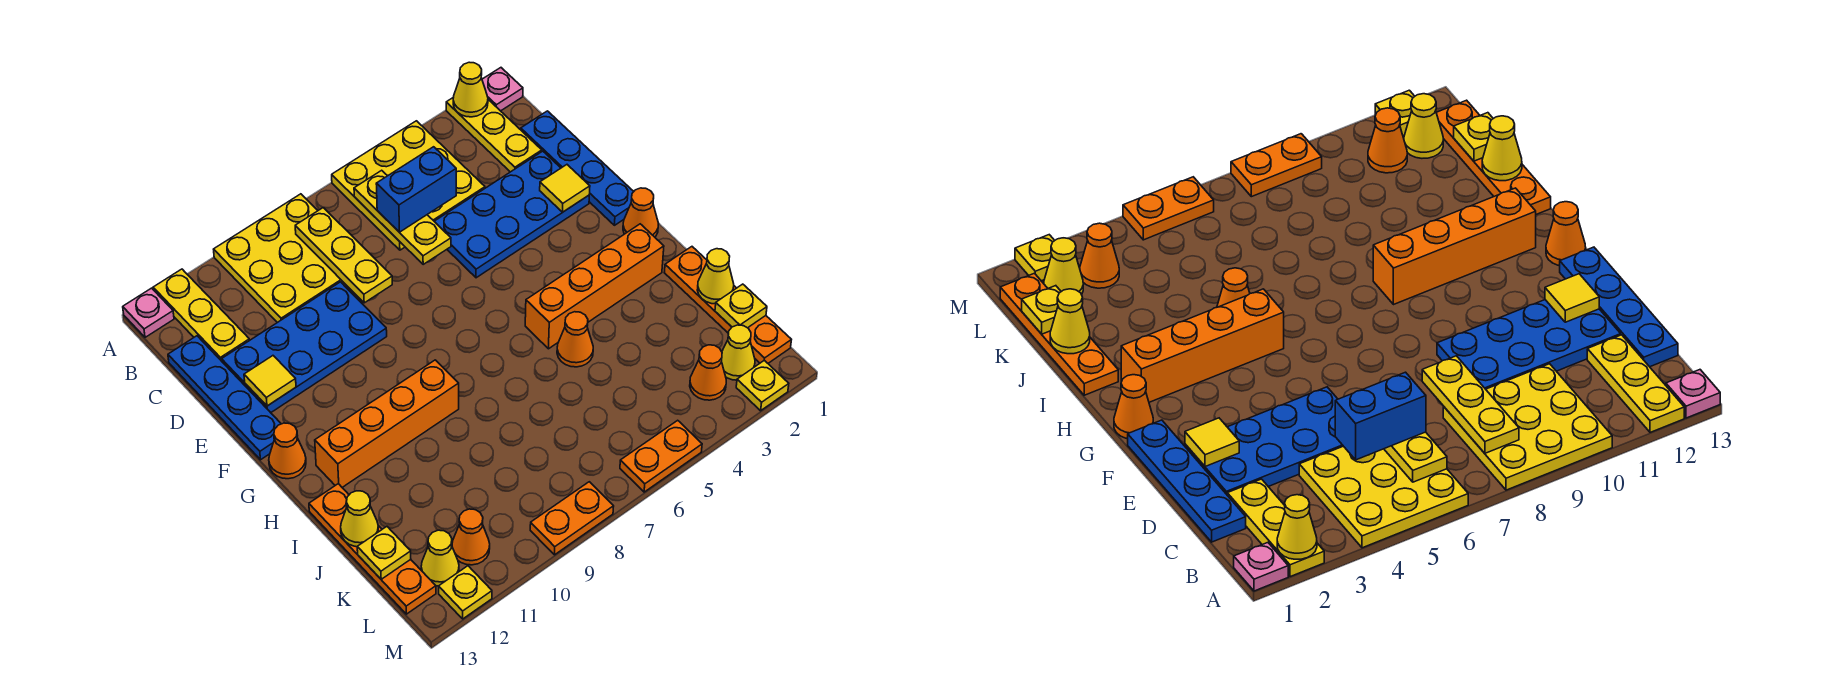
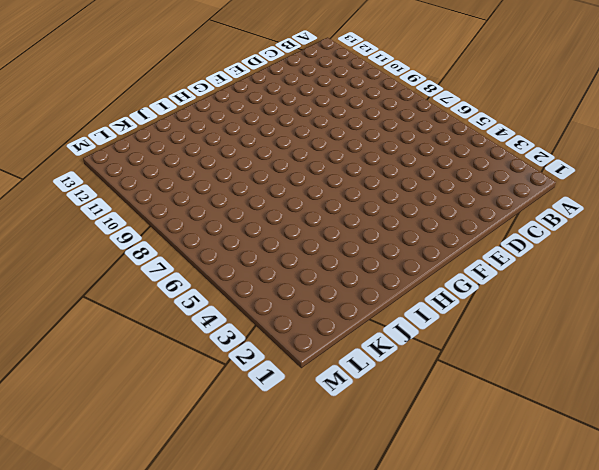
none -> pink 1x1 plate [482,68,523,111]
none -> yellow 1x3 plate [446,97,542,172]
none -> yellow 3x3 plate [332,121,485,250]
none -> yellow 3x3 plate [214,194,346,323]

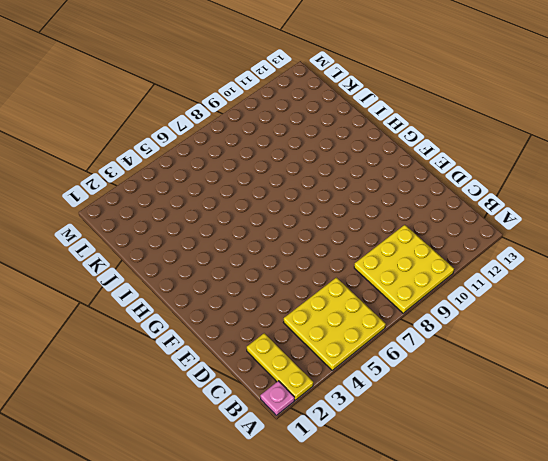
none -> yellow 1x3 plate [153,269,250,361]
none -> pink 1x1 plate [123,288,174,337]
none -> blue 1x4 plate [521,111,634,225]
none -> blue 1x4 plate [168,336,281,460]

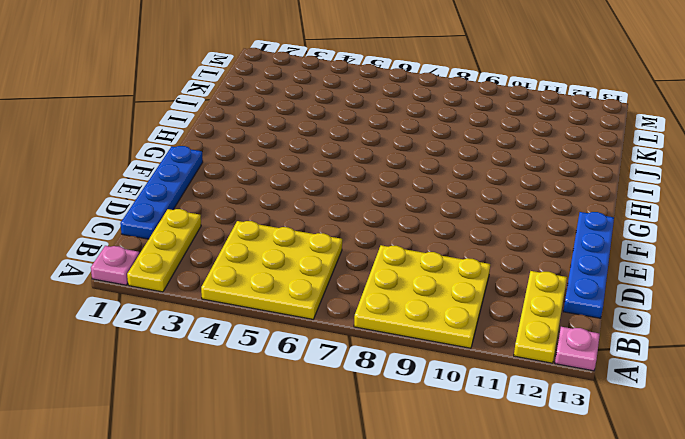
none -> blue 2x4 plate [434,151,589,278]
none -> blue 2x4 plate [222,282,387,413]
none -> orange 1x1 cone [623,188,659,237]
none -> orange 1x1 cone [269,423,306,479]

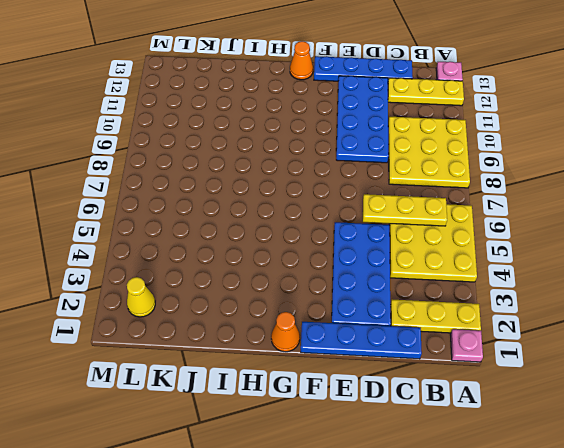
none -> orange 1x4 brick [525,224,664,349]
none -> orange 1x4 brick [315,360,459,487]
none -> orange 1x4 plate [664,247,791,363]
none -> orange 1x1 cone [557,312,593,367]

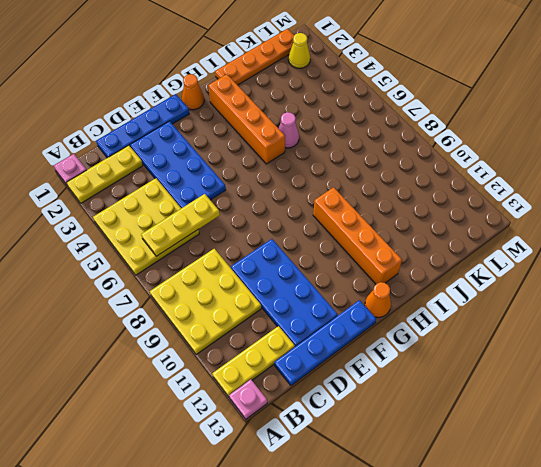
pink 1x1 cone [278,112,299,148] -> orange 1x1 cone [557,312,593,367]
none -> orange 1x4 plate [309,484,436,614]
none -> orange 1x1 cone [690,345,726,400]
none -> orange 1x1 cone [452,509,490,565]
none -> yellow 1x1 cone [421,530,459,586]

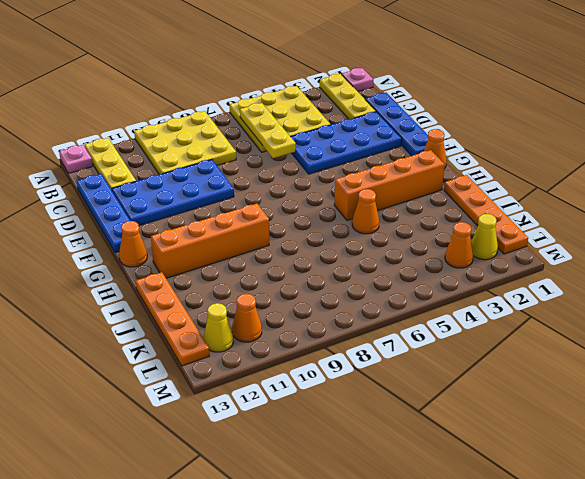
none -> yellow 1x1 plate [736,360,789,411]
none -> orange 1x2 plate [620,420,702,492]
none -> orange 1x2 plate [530,482,614,555]
none -> yellow 1x1 plate [439,566,492,619]

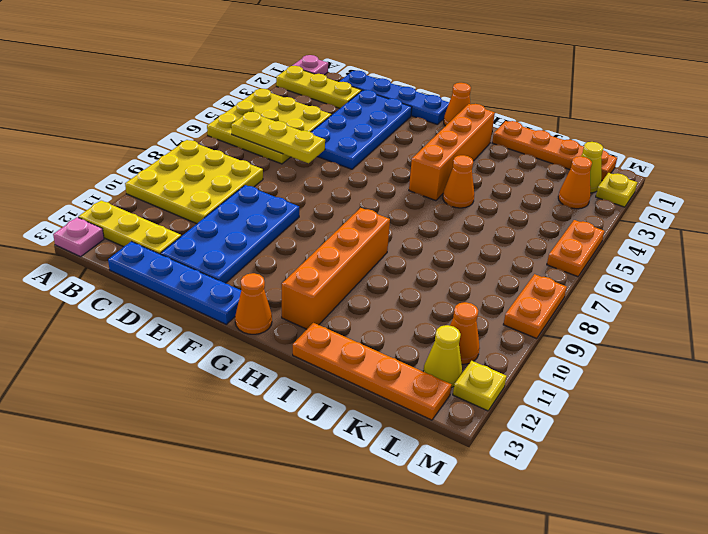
none -> yellow 1x1 cone [453,62,488,117]
none -> yellow 1x3 plate [295,208,392,303]
none -> yellow 1x1 tile [540,165,590,212]
none -> yellow 1x1 tile [244,356,296,406]

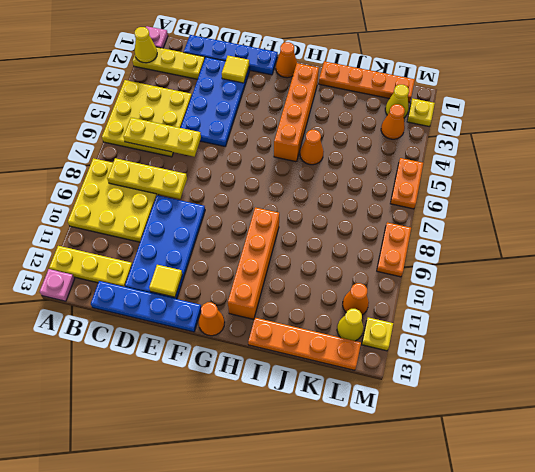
none -> yellow 1x1 cone [697,249,734,304]
none -> yellow 1x1 cone [341,491,378,547]
none -> yellow 1x1 plate [715,284,767,328]
none -> yellow 1x1 plate [357,527,411,579]

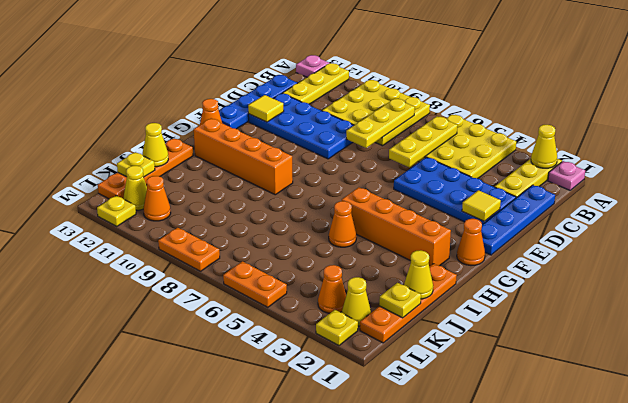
none -> blue 1x2 brick [376,147,456,232]

